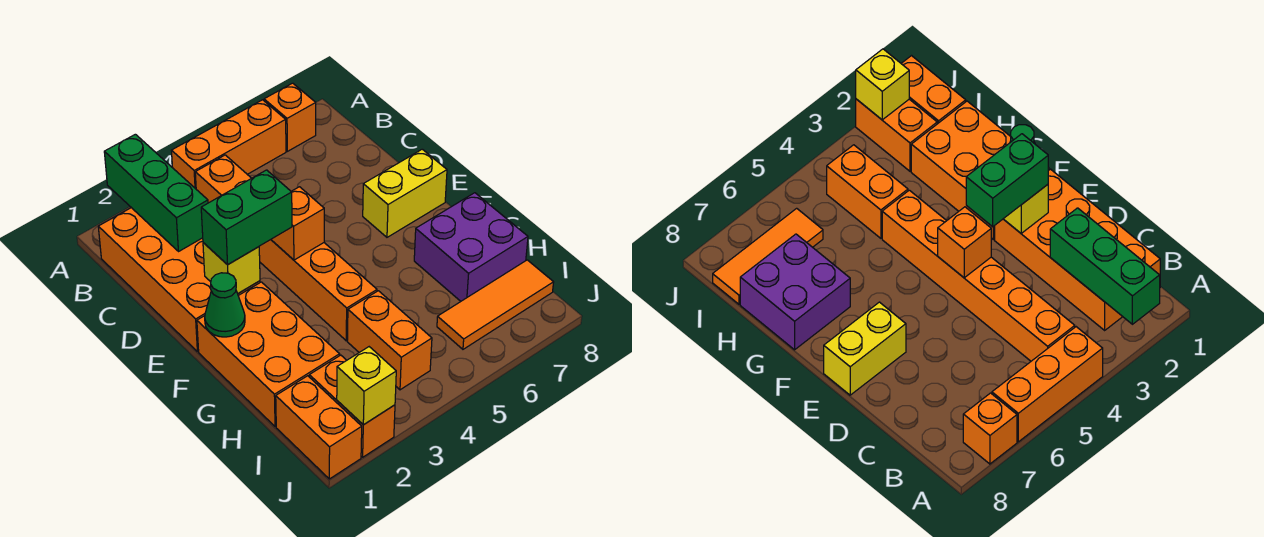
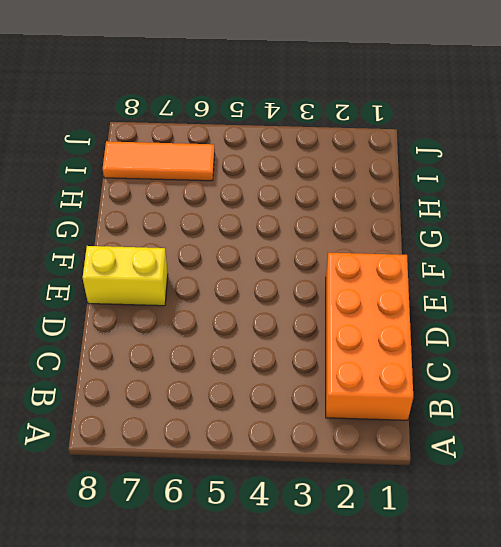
none -> orange 1x3 brick [171,100,286,189]
none -> orange 1x1 brick [264,83,316,151]
none -> orange 1x6 brick [195,155,377,341]

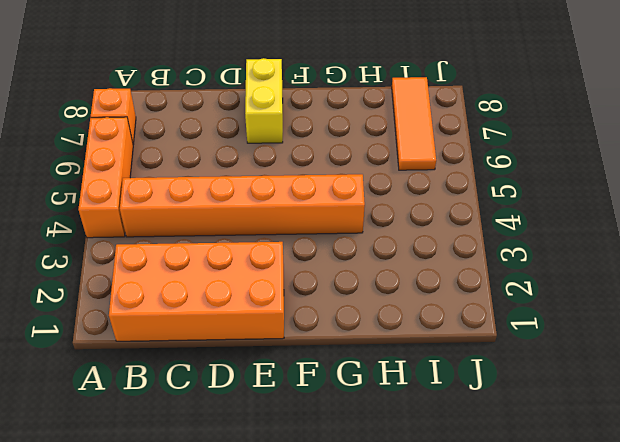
none -> orange 2x3 brick [197,282,340,427]
none -> purple 2x2 brick [414,193,528,301]
none -> orange 1x2 brick [347,291,432,390]

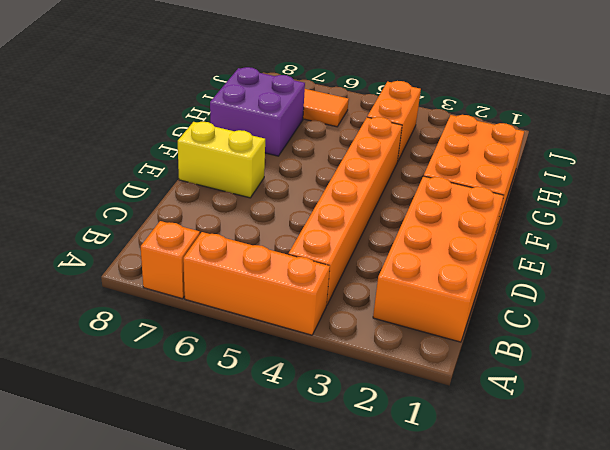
none -> orange 1x2 brick [276,376,362,479]
none -> orange 1x2 brick [309,355,395,457]
none -> green 1x3 brick [104,134,208,251]

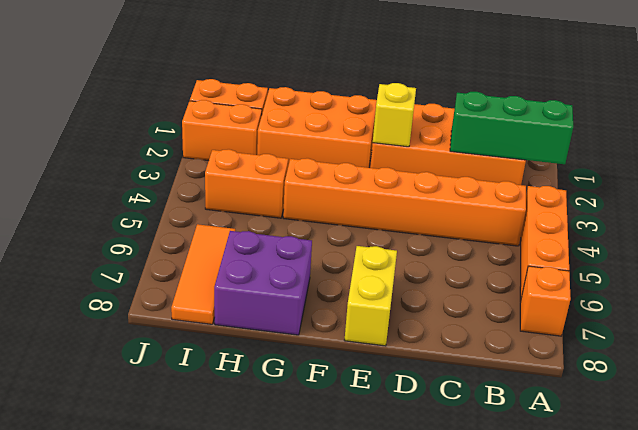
none -> orange 1x1 brick [271,187,324,260]
none -> green 1x1 cone [205,273,245,337]
none -> yellow 1x1 brick [337,347,396,425]

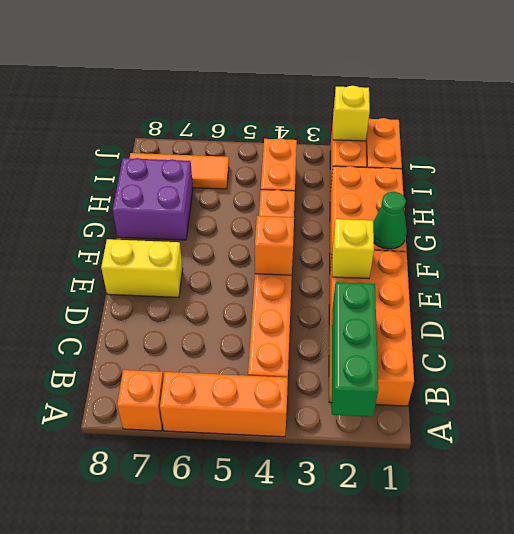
none -> green 1x2 brick [201,170,292,265]

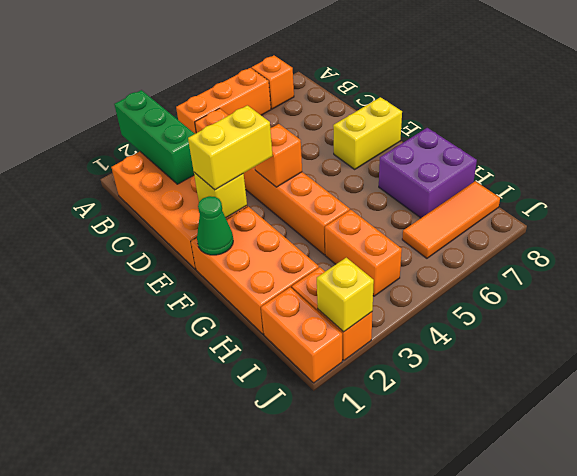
yellow 1x2 brick [188,105,273,190] -> green 1x2 brick [201,170,292,265]

